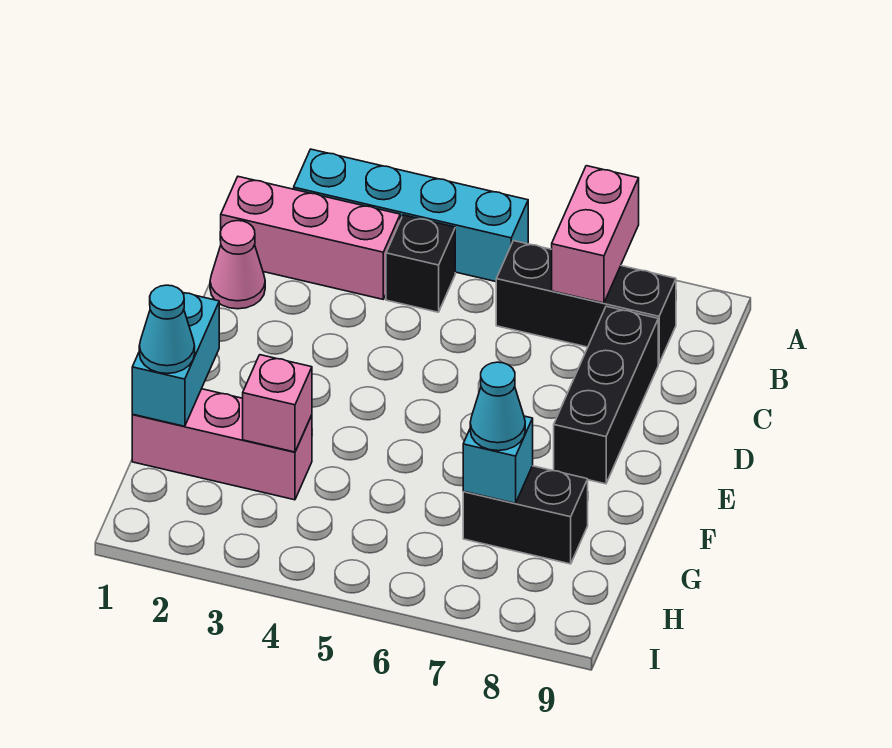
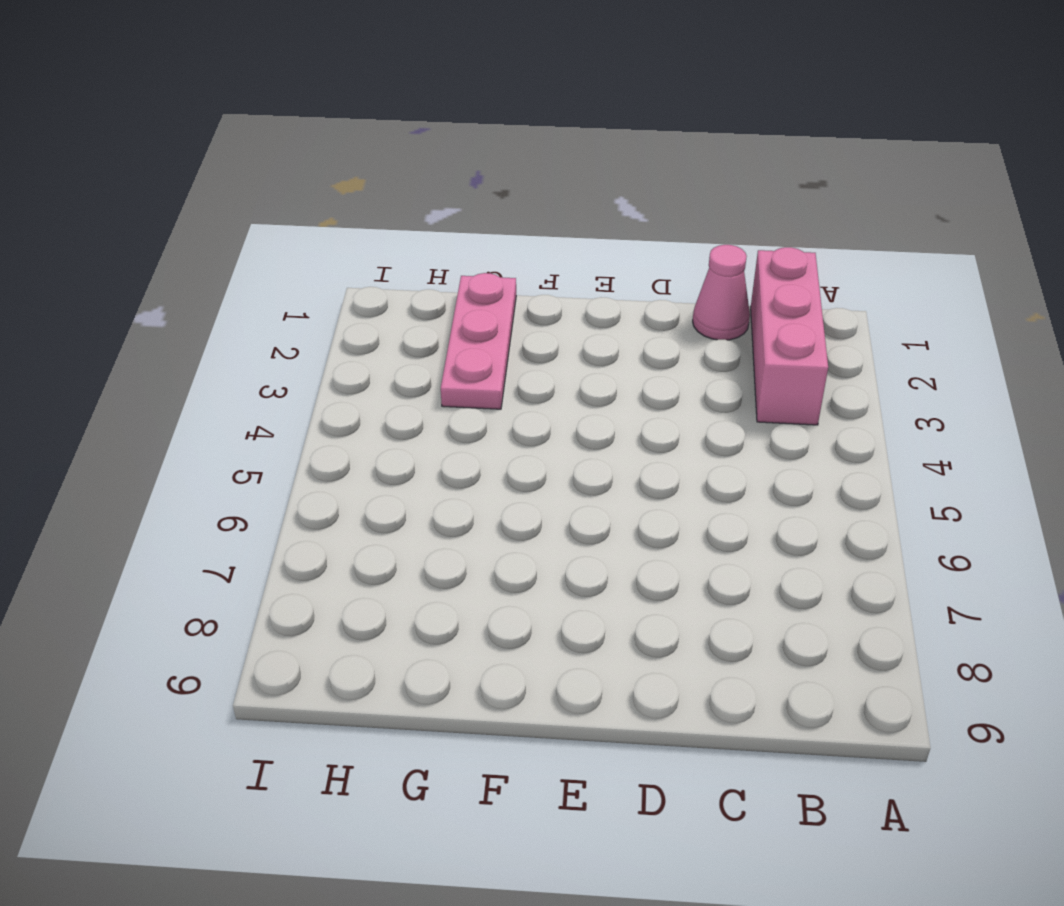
pink 1x3 plate [441,273,516,409] -> pink 1x3 brick [132,389,312,500]
none -> cyan 1x4 brick [294,149,528,282]
none -> black 1x1 brick [386,215,455,312]
none -> black 1x3 brick [496,241,676,364]

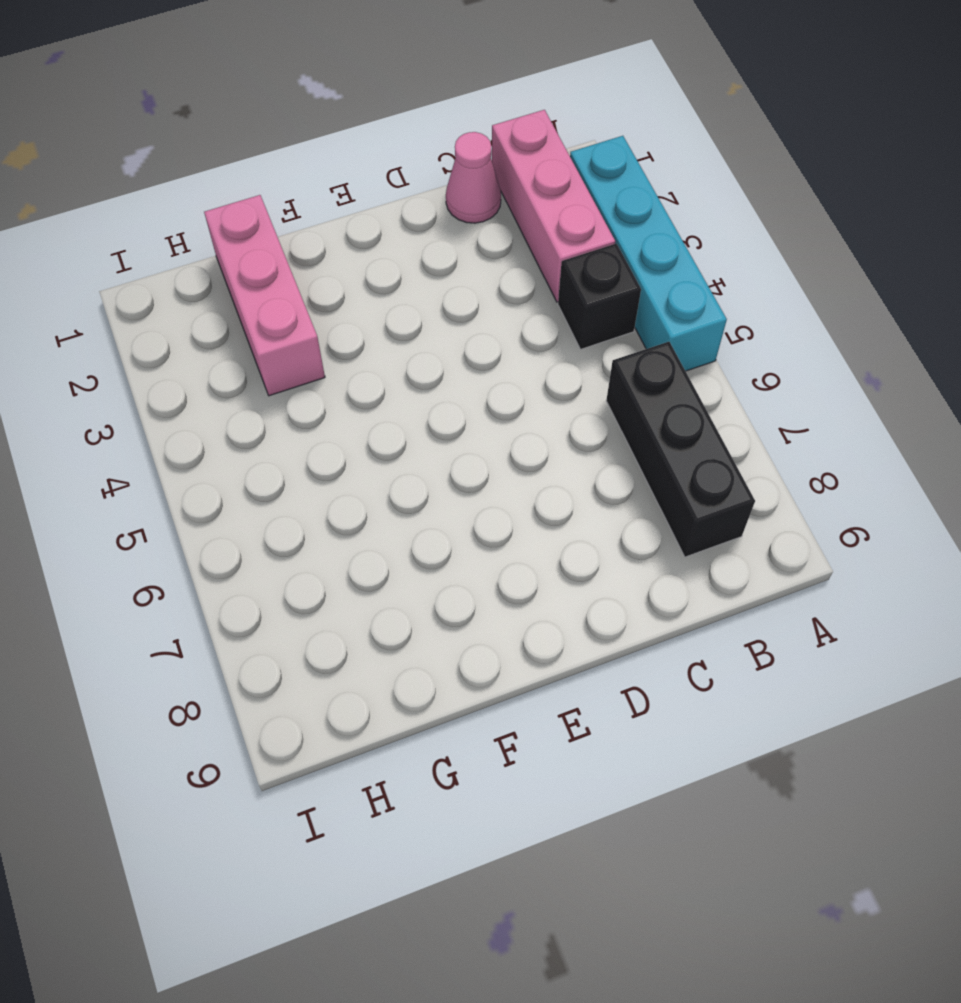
none -> black 1x3 brick [554,306,658,484]
none -> black 1x2 brick [463,466,588,564]
none -> pink 1x2 brick [552,166,639,303]

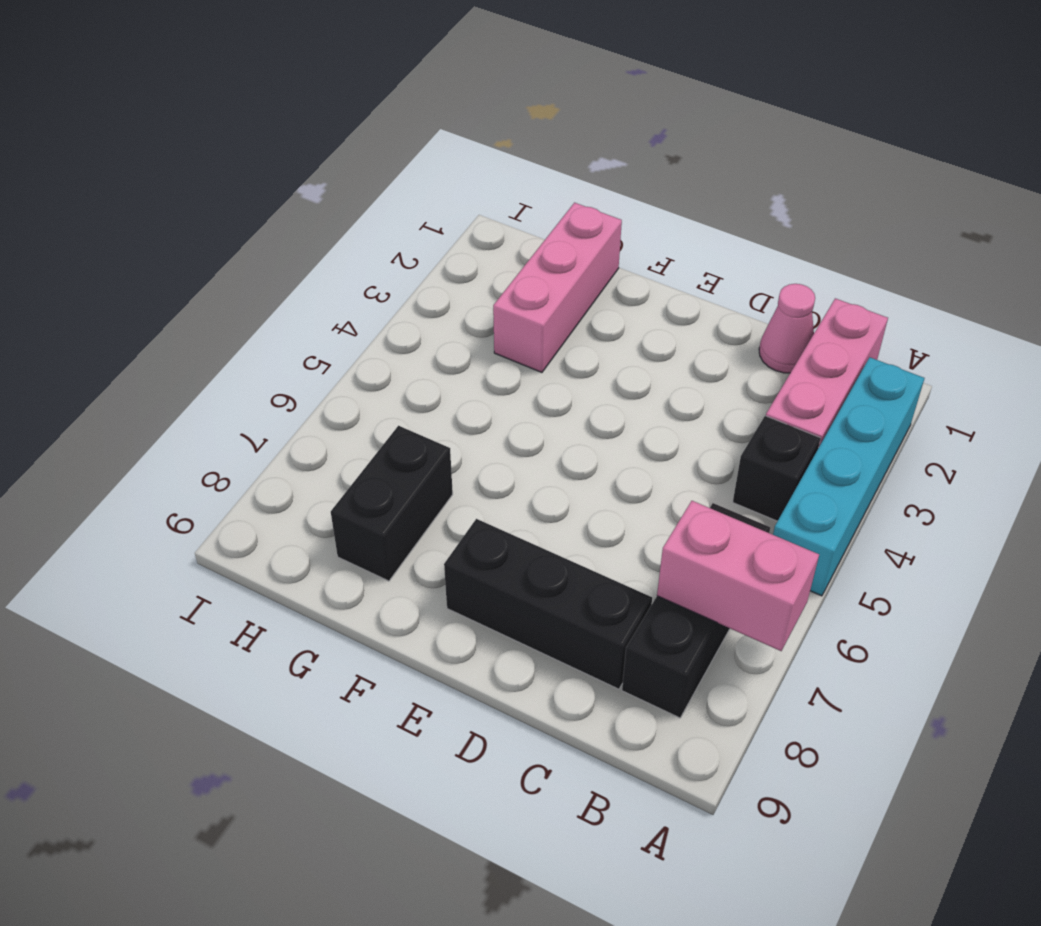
none -> cyan 1x2 brick [132,293,219,426]
none -> pink 1x1 brick [243,355,312,452]
none -> cyan 1x1 brick [463,416,533,503]

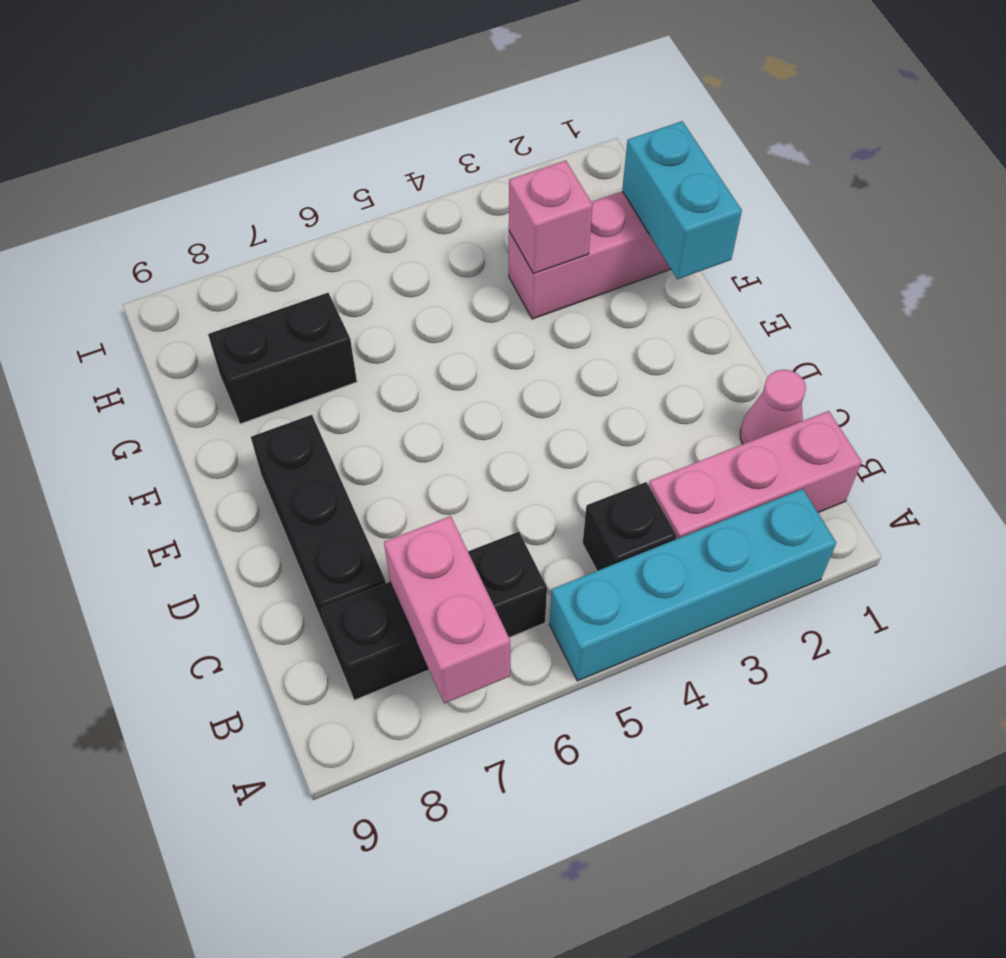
none -> cyan 1x1 brick [463,416,533,503]
none -> cyan 1x1 cone [139,285,195,374]
none -> cyan 1x1 cone [470,362,525,451]

